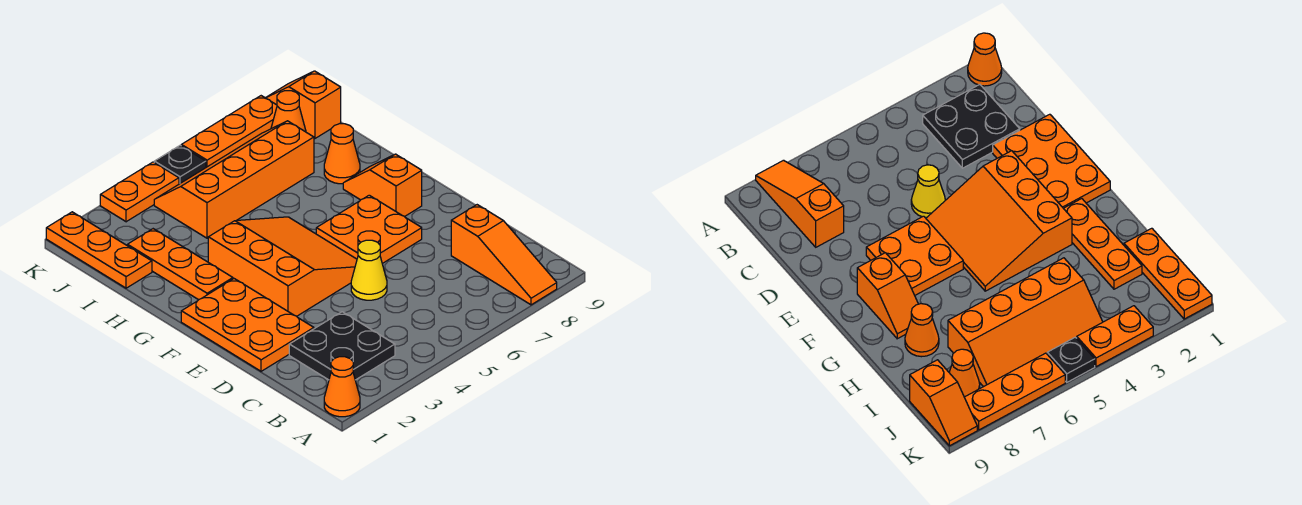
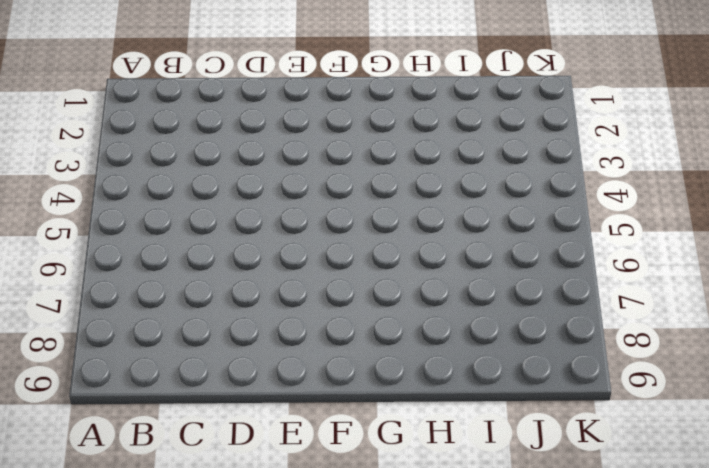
none -> orange 1x1 cone [324,357,360,417]
none -> orange 1x3 slope [451,205,557,305]
none -> black 2x2 plate [289,312,395,380]

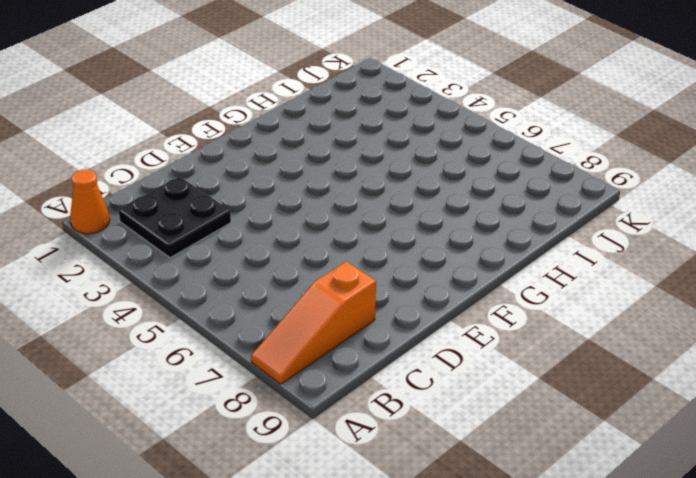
none -> orange 2x3 plate [181,279,314,371]
none -> yellow 1x1 cone [351,240,387,300]
none -> orange 3x3 slope [208,217,357,316]

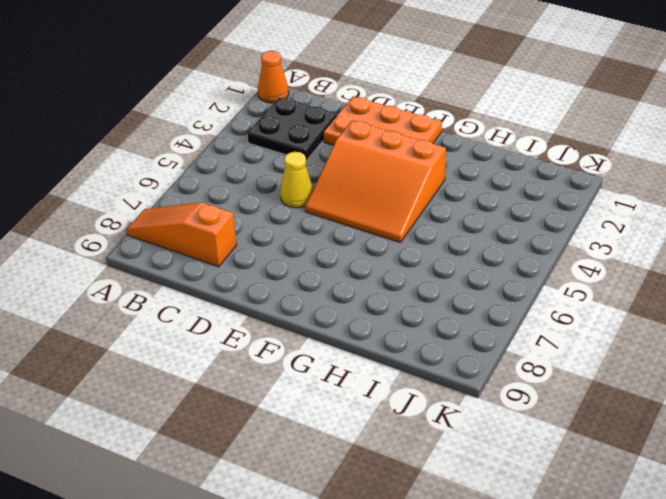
none -> orange 2x2 plate [316,195,422,264]
none -> orange 1x2 slope [343,154,422,217]
none -> orange 1x3 plate [127,229,233,300]

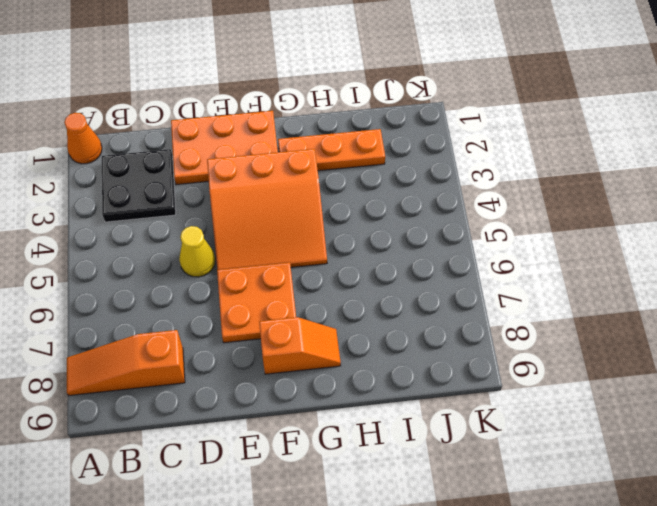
none -> orange 1x1 cone [324,124,360,184]
none -> orange 1x3 plate [46,212,152,288]
none -> orange 2x4 slope [154,121,314,238]

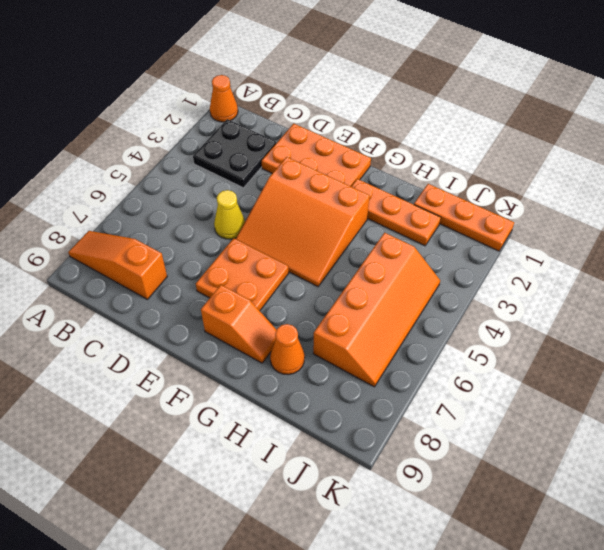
none -> orange 1x1 cone [271,91,306,132]
none -> orange 1x2 slope [266,71,341,138]
none -> orange 1x2 plate [100,162,179,222]

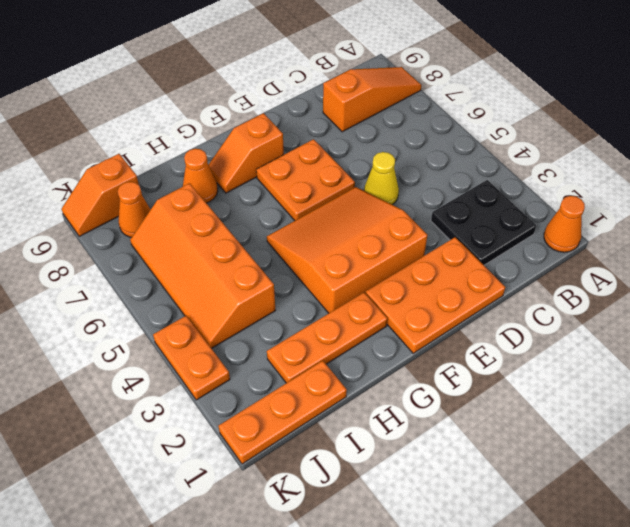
none -> black 1x1 plate [154,145,206,184]
none -> orange 1x3 plate [181,96,277,167]

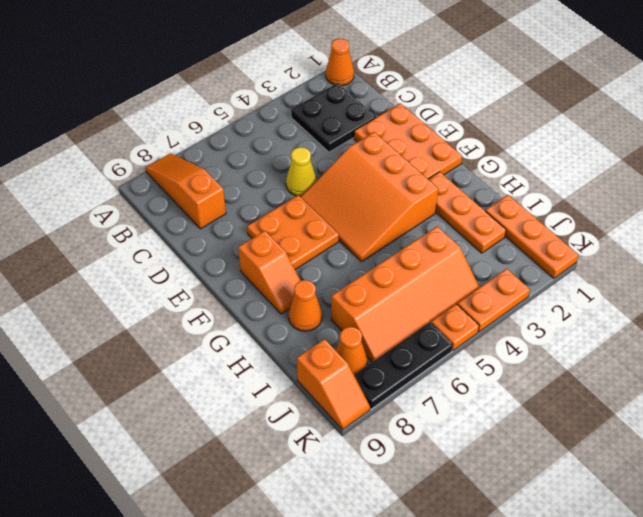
orange 1x1 plate [431,304,479,350] -> black 1x1 plate [154,145,206,184]
black 1x3 plate [354,322,453,409] -> orange 1x3 plate [181,96,277,167]

